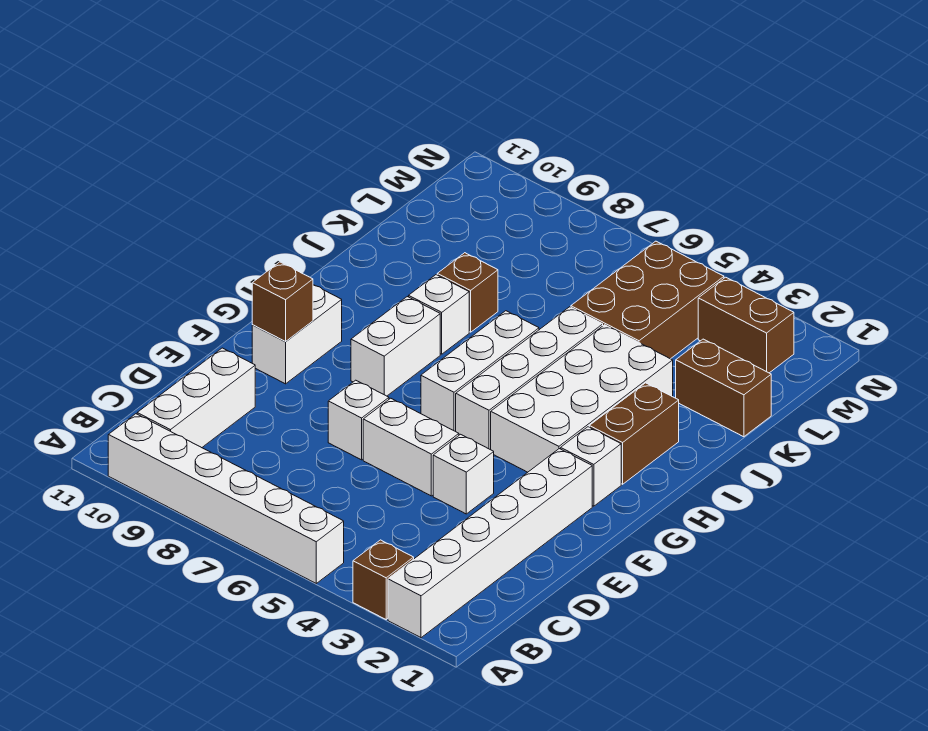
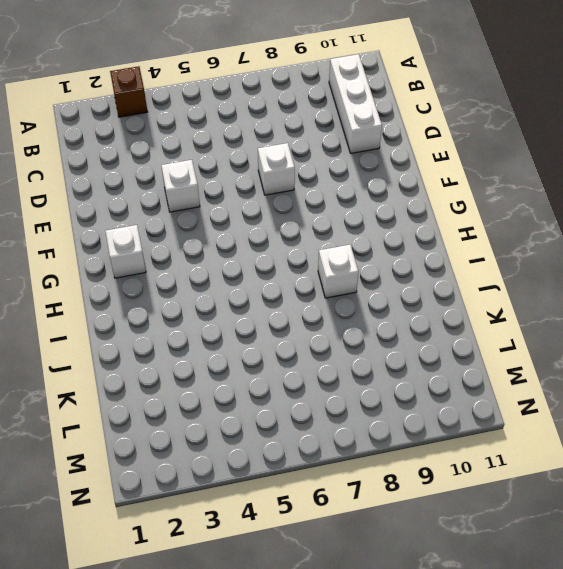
none -> white 1x6 brick [388,449,592,638]
none -> white 1x6 brick [108,414,344,583]
none -> white 1x2 brick [363,398,459,496]

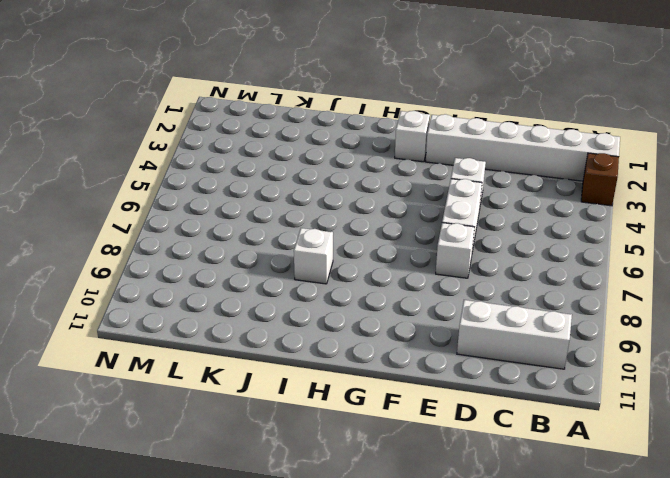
none -> white 1x6 brick [108,414,344,583]
none -> white 1x2 brick [252,285,342,384]
none -> white 2x4 brick [491,325,673,472]

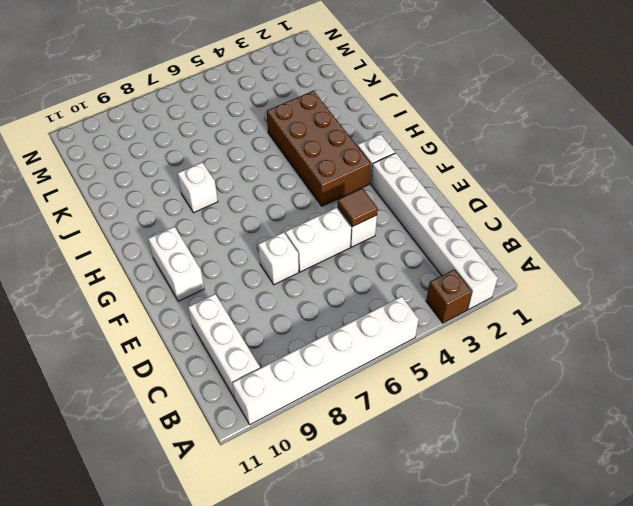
brown 1x1 tile [338,188,378,227] -> none
brown 2x4 brick [267,91,371,206] -> white 2x4 brick [491,325,673,472]
none -> white 1x4 brick [456,307,603,450]
none -> white 1x3 brick [421,311,539,431]
none -> white 1x2 brick [351,297,440,396]

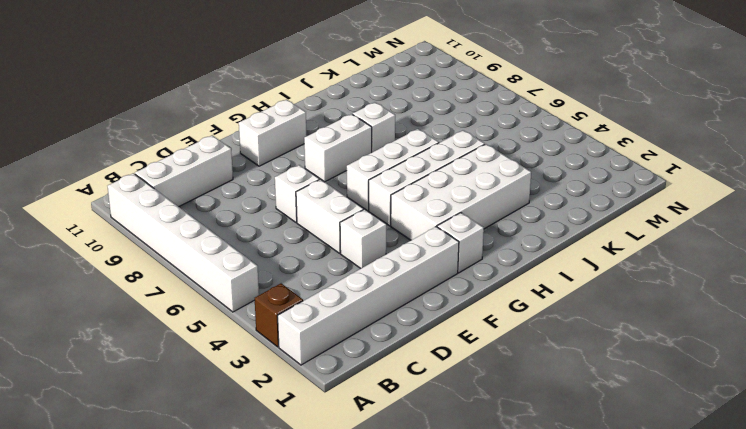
none -> brown 1x2 brick [589,383,679,484]
none -> brown 1x1 brick [437,253,498,332]
none -> brown 1x2 brick [676,339,771,437]

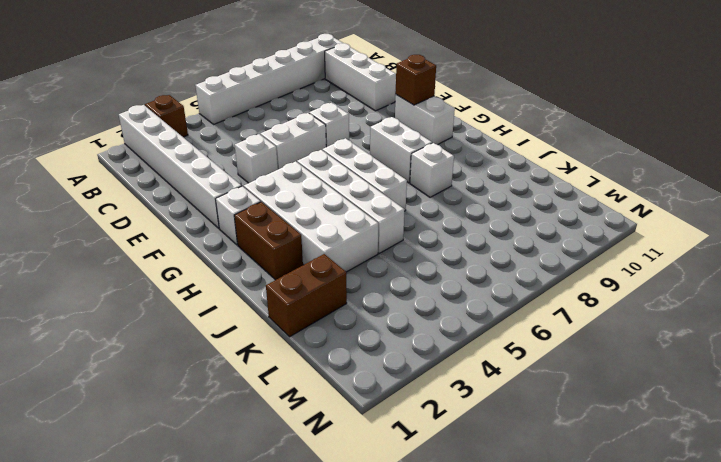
none -> brown 1x1 brick [437,253,498,332]
none -> brown 2x3 brick [571,241,724,359]
none -> brown 1x2 brick [698,277,794,373]

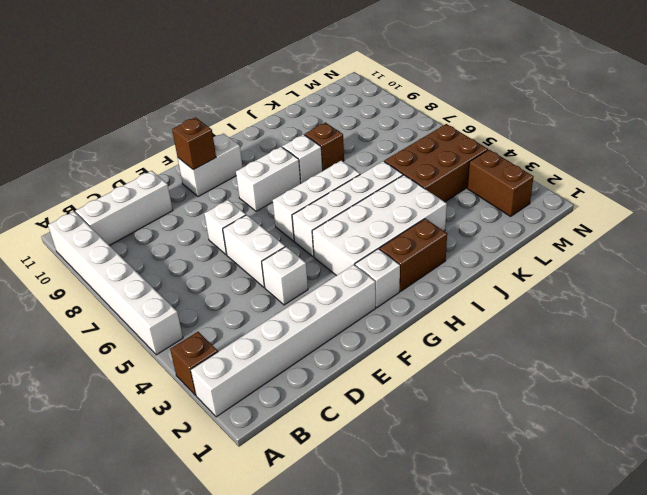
none -> brown 1x2 brick [676,339,771,437]

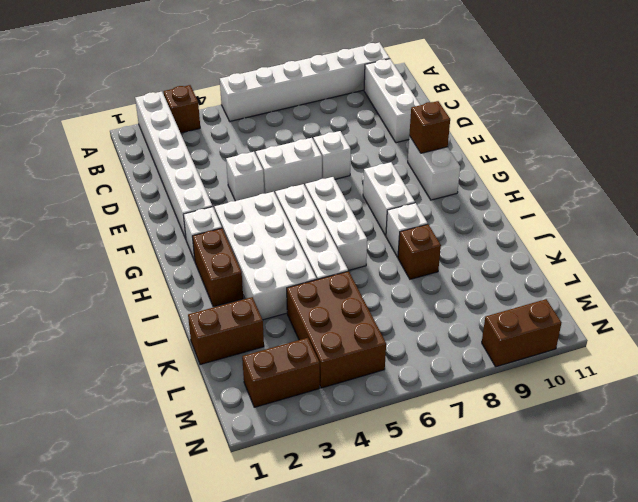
brown 1x2 brick [482,299,561,367] -> none

